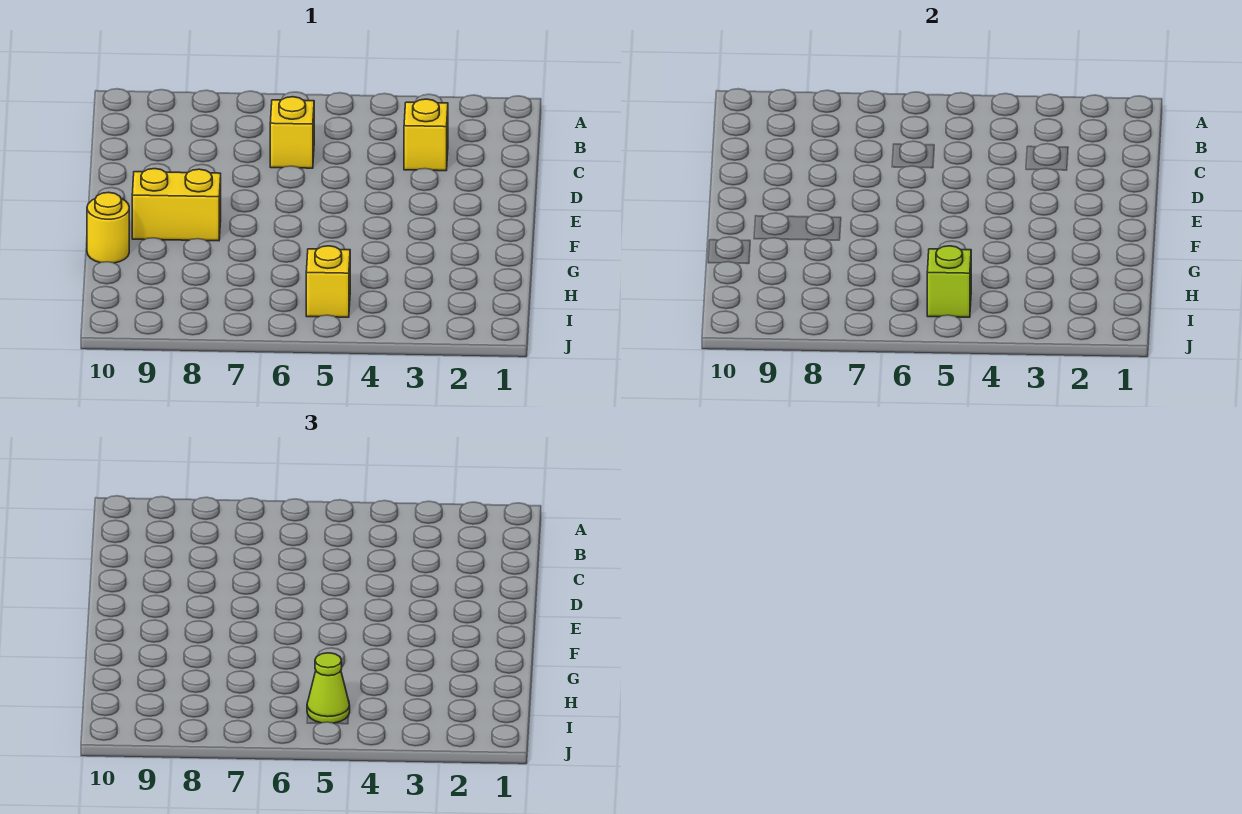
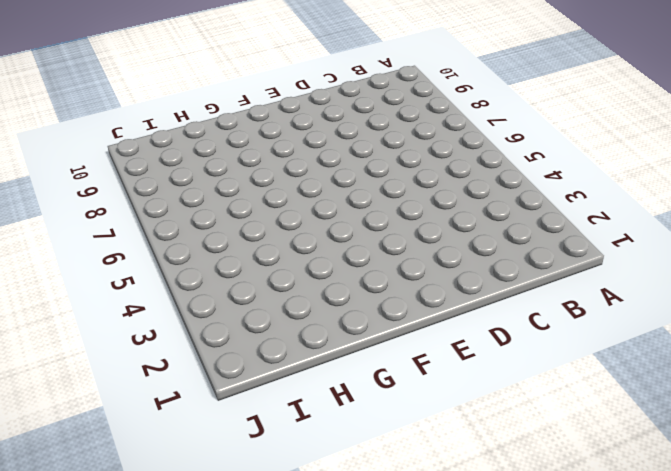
none -> yellow 1x1 brick [404,99,448,171]
none -> yellow 1x1 brick [270,97,314,168]

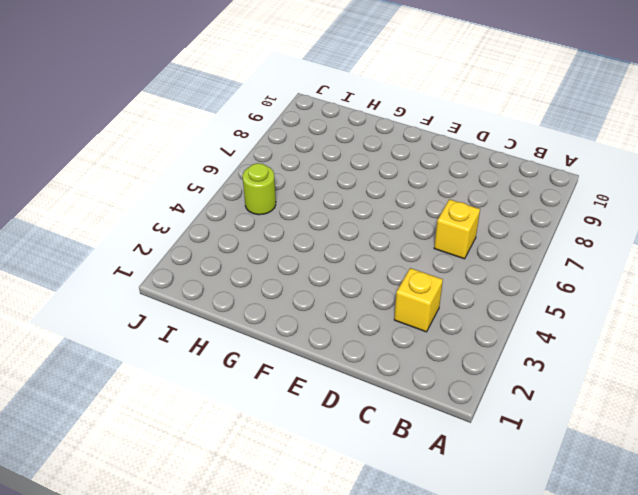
lime 1x1 round brick [243,163,276,215] -> yellow 1x1 brick [306,246,350,317]
none -> yellow 1x2 brick [132,169,221,241]
none -> yellow 1x1 round brick [87,192,129,263]

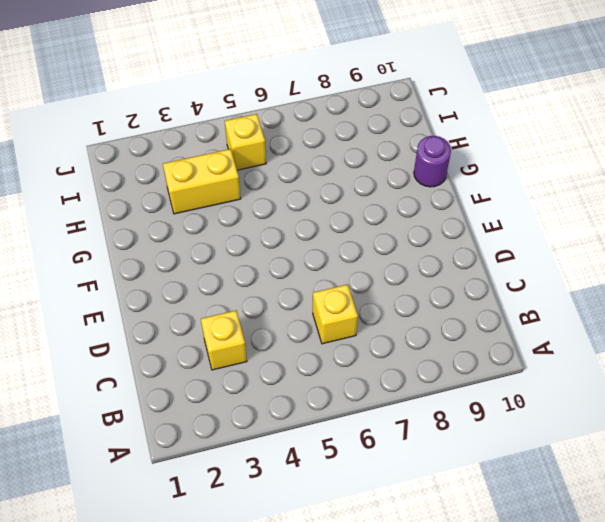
purple 1x1 round brick [414,136,451,187] -> yellow 1x1 round brick [87,192,129,263]
yellow 1x2 brick [163,149,241,214] -> yellow 1x2 brick moved to [132,169,221,241]
none -> lime 1x1 brick [927,246,971,317]
none -> lime 1x1 cone [307,653,350,723]

